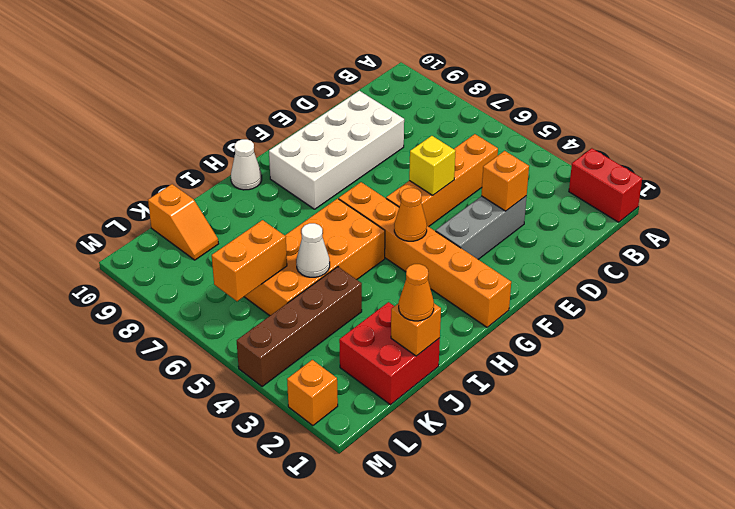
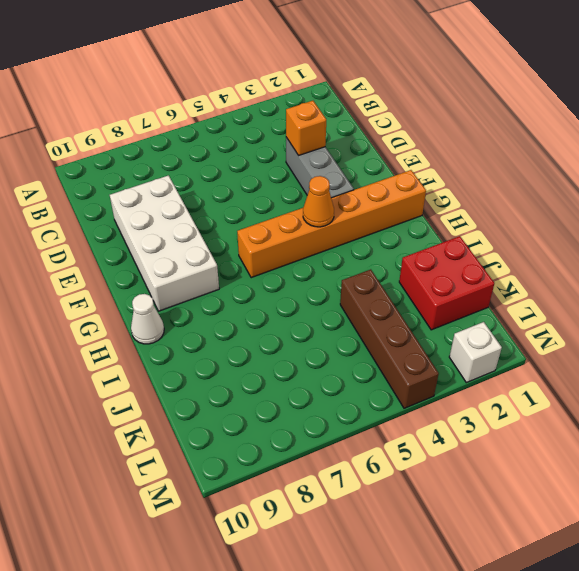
white 1x1 brick [449,322,502,383] -> orange 1x1 brick [287,360,338,426]
none -> red 1x2 brick [569,148,642,222]
none -> orange 1x4 brick [386,134,498,227]
none -> orange 2x4 brick [244,199,385,316]

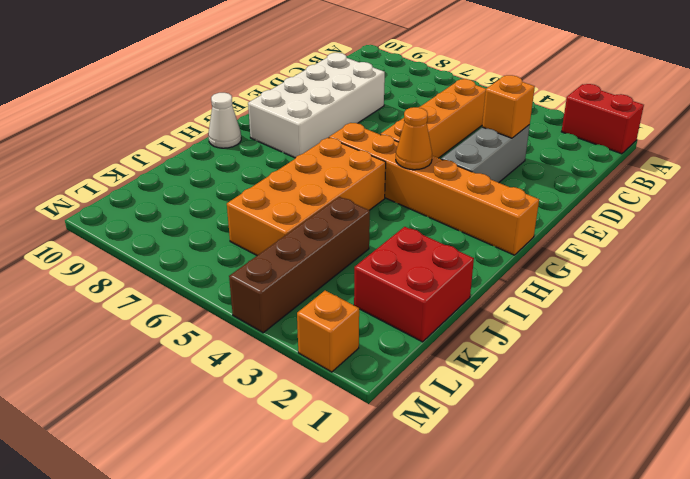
none -> orange 1x2 slope [148,184,218,260]
none -> yellow 1x1 brick [409,136,455,195]
none -> orange 1x1 brick [391,303,441,356]

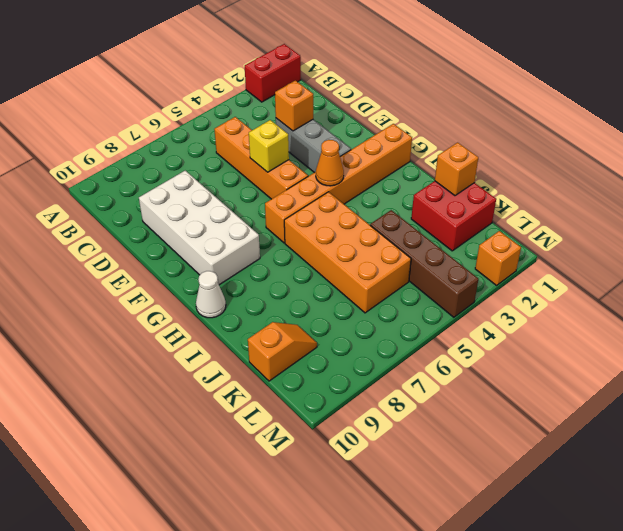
none -> white 1x1 cone [296,223,330,277]
none -> orange 1x2 brick [212,220,287,301]
none -> orange 1x1 cone [399,264,434,321]

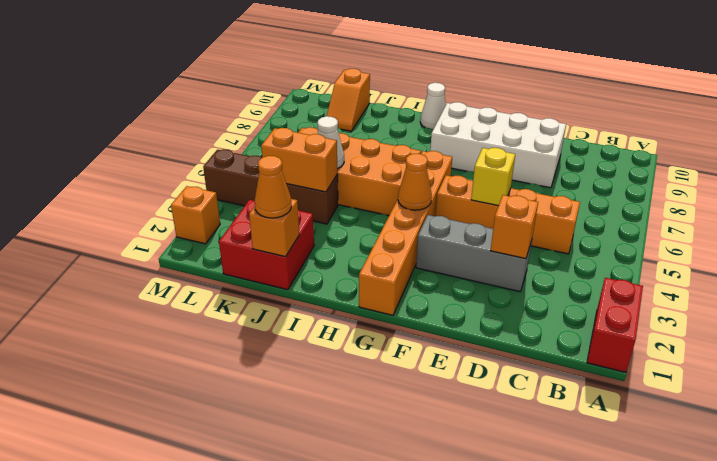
orange 1x2 brick [261,128,337,192] -> orange 1x2 brick moved to [212,220,287,301]

